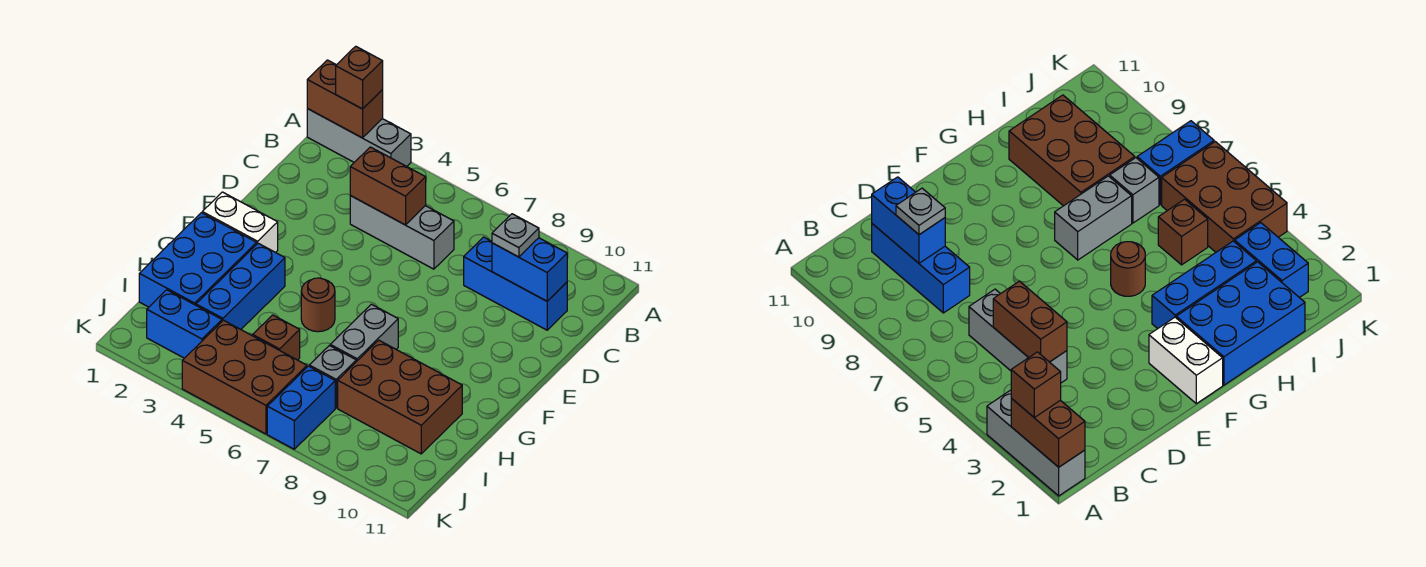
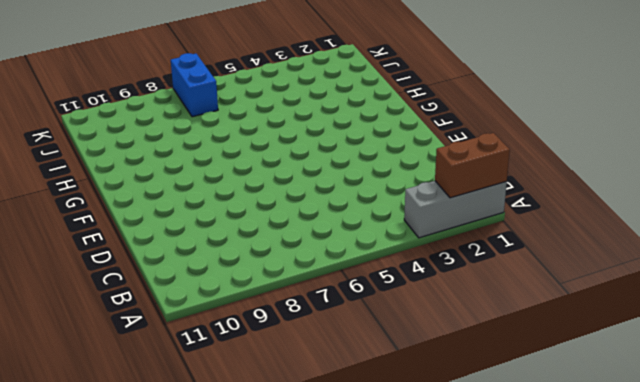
none -> grey 1x3 brick [350,196,454,269]
none -> blue 1x3 brick [464,237,567,330]
none -> white 1x2 brick [202,192,278,253]

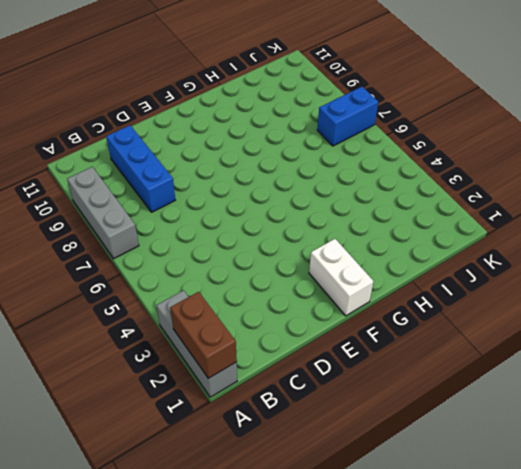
grey 1x3 brick [67,167,139,259] -> grey 1x3 brick moved to [350,196,454,269]
none -> blue 2x3 brick [139,213,257,307]
none -> blue 1x3 brick [196,243,285,329]
none -> brown 1x1 round brick [301,278,335,332]

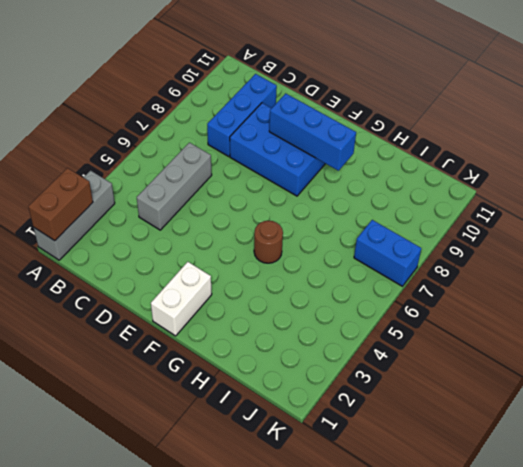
blue 2x3 brick [230,103,325,196] -> blue 2x3 brick moved to [139,213,257,307]
blue 1x3 brick [269,93,356,171] -> blue 1x3 brick moved to [196,243,285,329]
none -> grey 1x2 brick [330,304,398,362]
none -> brown 2x3 brick [338,340,462,454]
none -> brown 1x1 brick [253,315,300,360]

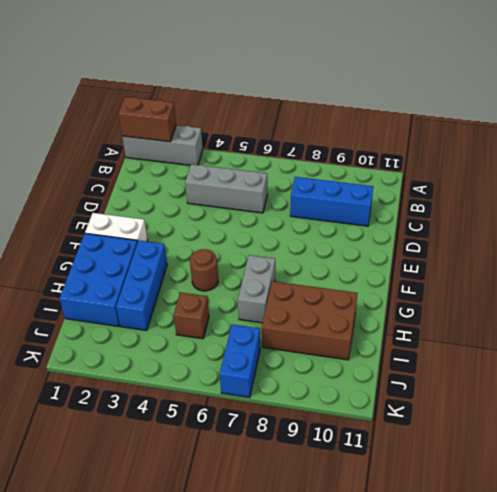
none -> grey 1x1 brick [309,346,356,408]
none -> blue 1x2 brick [147,290,222,358]
none -> brown 2x3 brick [182,320,307,434]

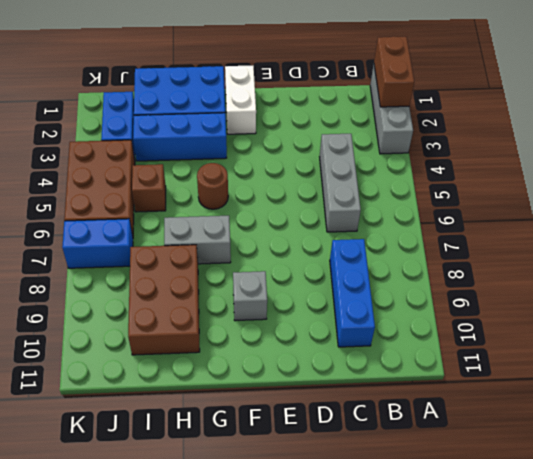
grey 1x1 brick [233,271,267,321] -> grey 1x1 brick moved to [309,346,356,408]
none -> brown 1x2 brick [350,147,426,225]
none -> blue 1x2 brick [492,238,567,301]
none -> brown 1x1 brick [336,46,383,109]

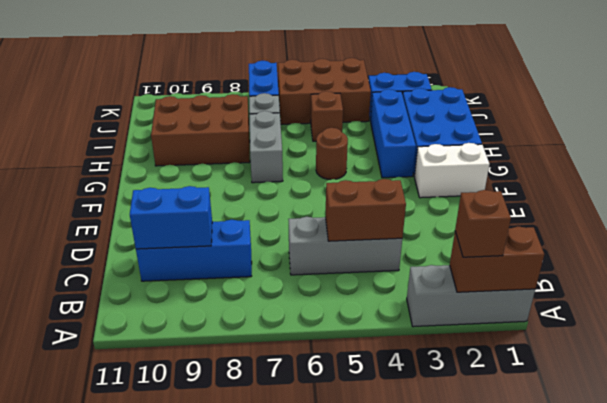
none -> grey 1x1 plate [492,214,539,257]

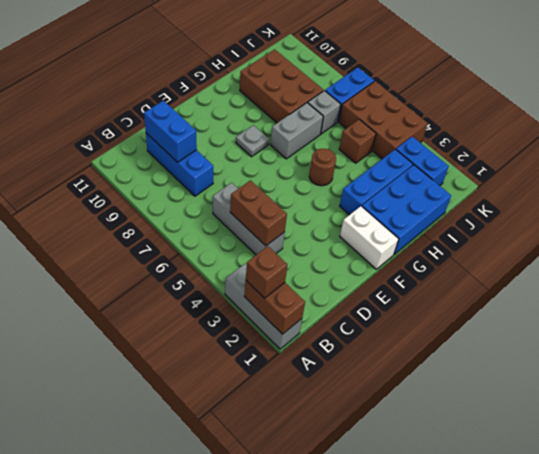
grey 1x1 plate [236,125,269,157] -> grey 1x1 plate moved to [492,214,539,257]

